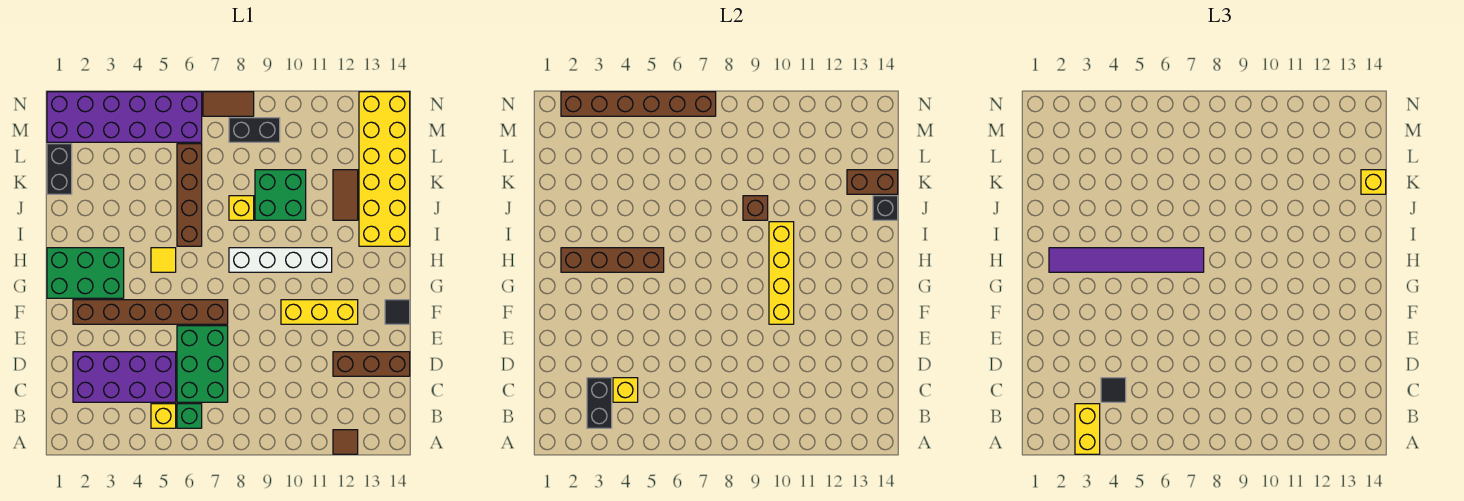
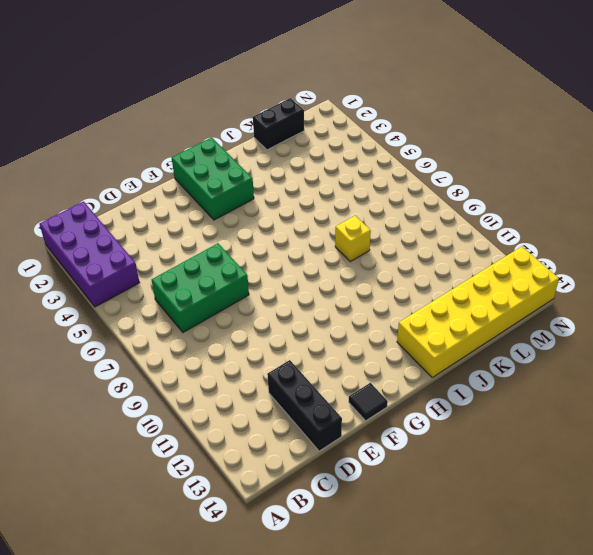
purple 2x4 brick [40,201,140,307] -> purple 2x4 brick moved to [73,352,176,402]
black 1x3 brick [267,360,342,451] -> brown 1x3 brick [333,352,410,376]
none -> brown 1x1 tile [333,430,358,454]
none -> yellow 1x1 brick [151,404,176,428]
none -> green 1x1 brick [177,404,202,428]
none -> brown 1x6 brick [73,300,228,324]

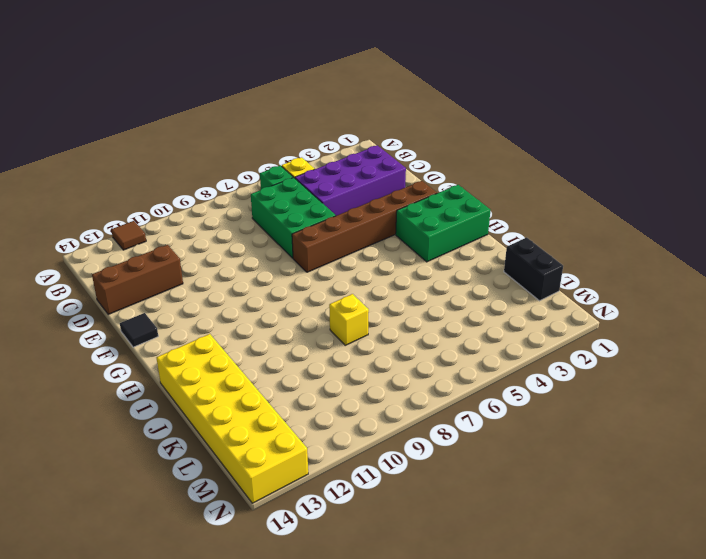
none -> yellow 1x3 brick [281,300,358,324]
none -> yellow 1x1 tile [151,248,176,272]
none -> white 1x4 brick [229,248,332,272]
none -> brown 1x4 brick [177,144,202,246]

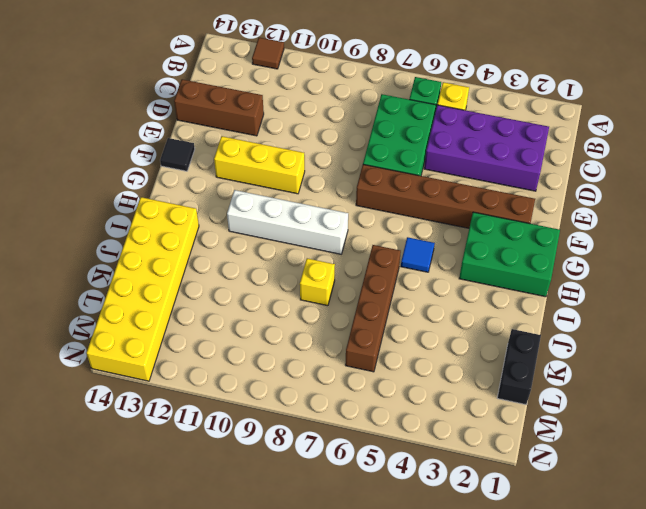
blue 1x1 tile [401,237,435,272] -> yellow 1x1 tile [151,248,176,272]
none -> green 2x2 brick [255,170,306,220]
none -> brown 1x2 tile [333,170,358,220]
none -> purple 2x6 brick [47,92,202,142]
none -> black 1x2 brick [229,118,280,142]

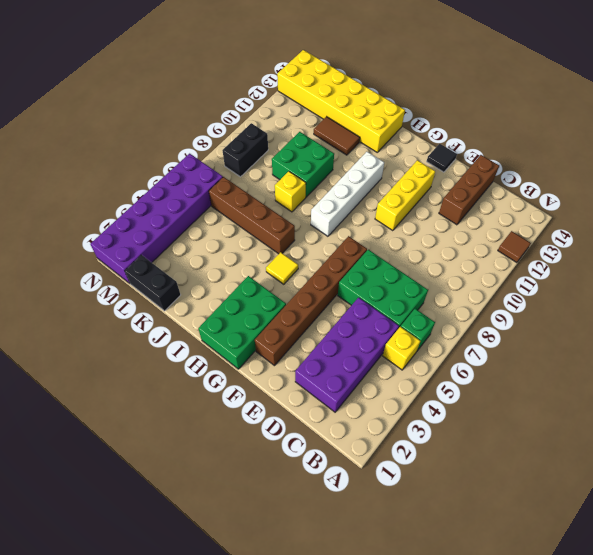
none -> brown 1x2 tile [203,92,254,116]
none -> black 1x2 brick [587,378,612,428]
none -> yellow 1x1 brick [613,378,638,402]
none -> yellow 1x4 brick [769,222,794,324]

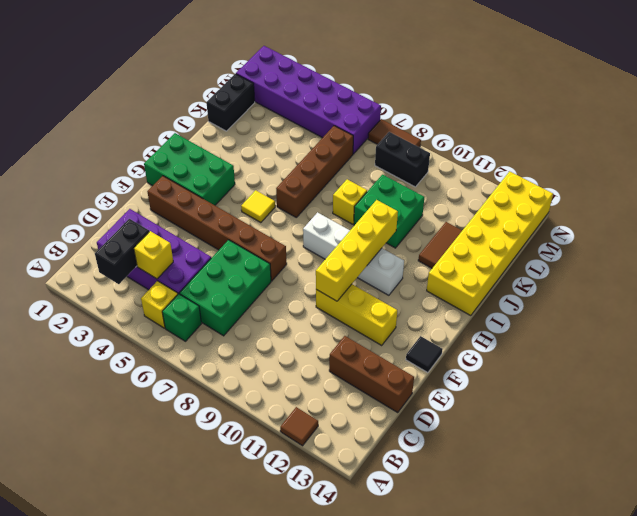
none -> brown 1x4 brick [561,248,664,272]
none -> brown 1x1 brick [743,196,768,220]
none -> black 1x1 brick [873,196,898,220]
none -> brown 1x2 brick [847,170,898,194]

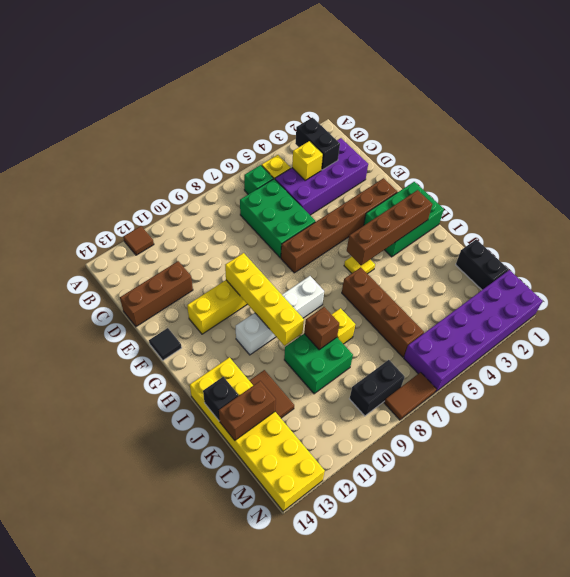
none -> brown 1x6 brick [561,92,716,116]
none -> yellow 1x2 brick [1075,404,1100,454]
none -> black 1x1 tile [1101,378,1126,402]
none -> purple 1x6 tile [1049,248,1204,272]

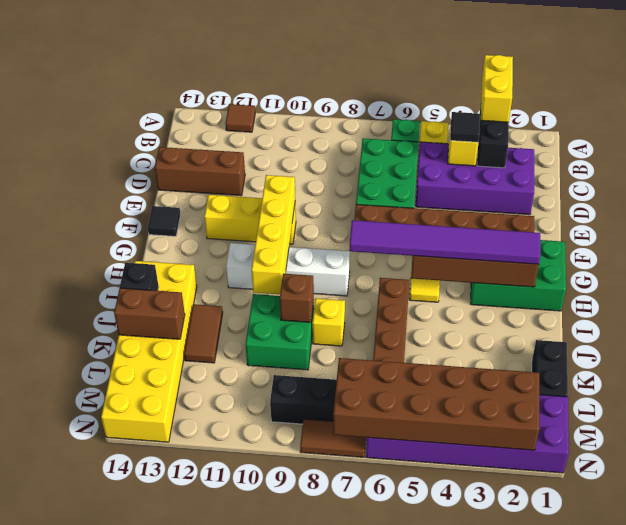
brown 2x6 brick [333,358,539,450] -> brown 1x6 brick [561,92,716,116]
none -> yellow 1x1 brick [1361,170,1386,194]

